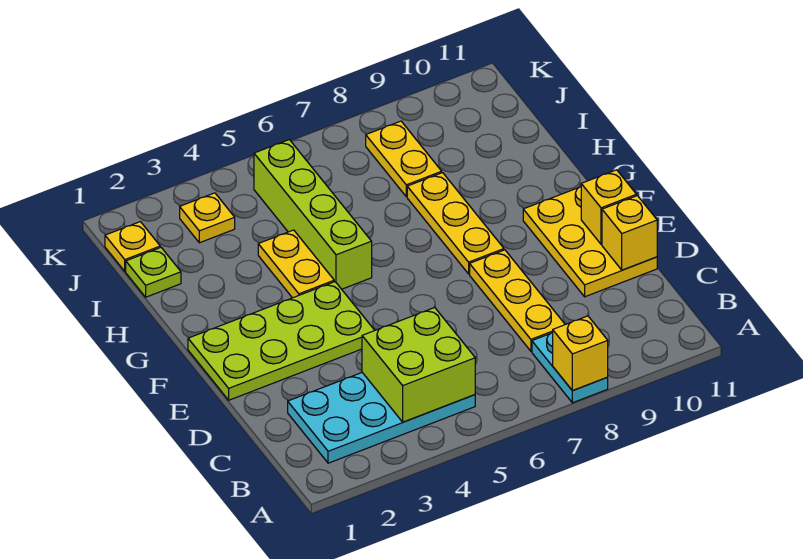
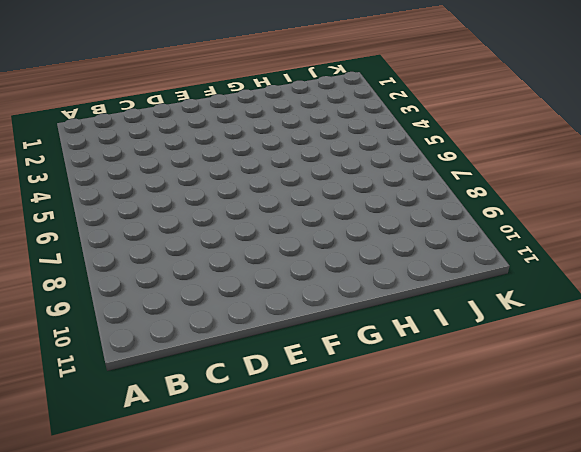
none -> cyan 1x2 plate [532,332,608,403]
none -> cyan 2x4 plate [288,373,475,463]
none -> yellow 1x3 plate [470,250,565,351]

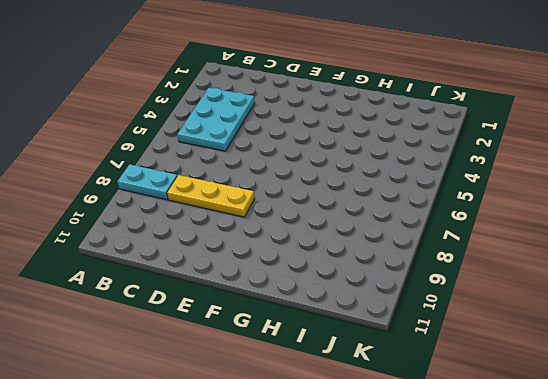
cyan 2x3 plate [177,88,255,151] -> cyan 2x4 plate [288,373,475,463]
none -> yellow 2x3 plate [523,187,657,297]
none -> lime 2x4 plate [188,282,375,400]
none -> yellow 1x3 plate [407,173,504,274]

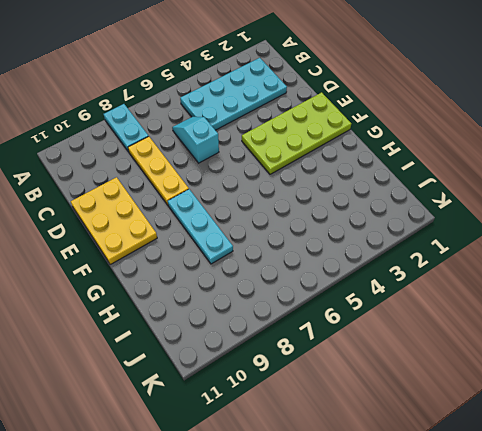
cyan 1x2 slope [172,117,219,163] -> none
cyan 1x3 plate [168,189,233,264] -> yellow 1x3 plate [407,173,504,274]
none -> yellow 1x2 plate [258,230,334,298]
none -> lime 1x4 brick [254,140,372,289]
none -> lime 1x1 plate [126,247,181,297]

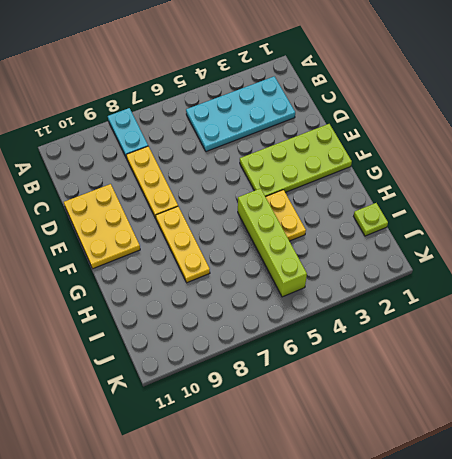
none -> yellow 1x2 plate [366,121,442,197]
none -> yellow 1x1 plate [105,222,160,271]
none -> yellow 1x1 plate [180,193,235,243]

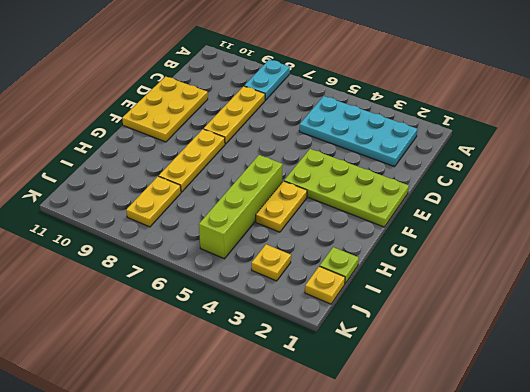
none -> yellow 1x1 brick [553,316,608,391]
none -> lime 2x2 brick [362,308,475,422]
none -> yellow 1x1 brick [602,196,657,270]

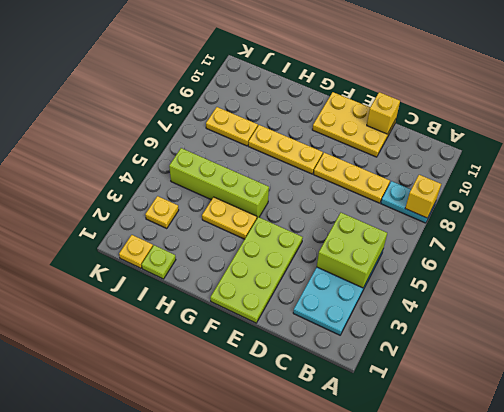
none -> yellow 1x1 brick [581,170,636,244]

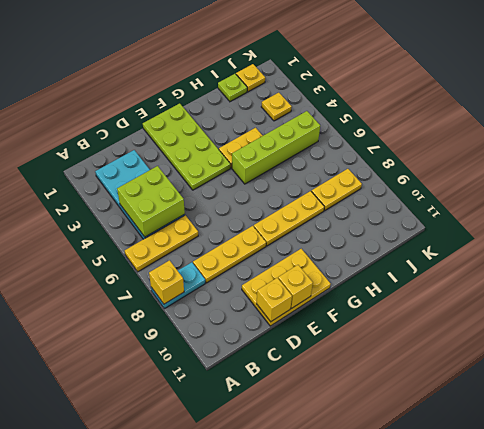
yellow 1x3 plate [125,215,198,272] -> none

